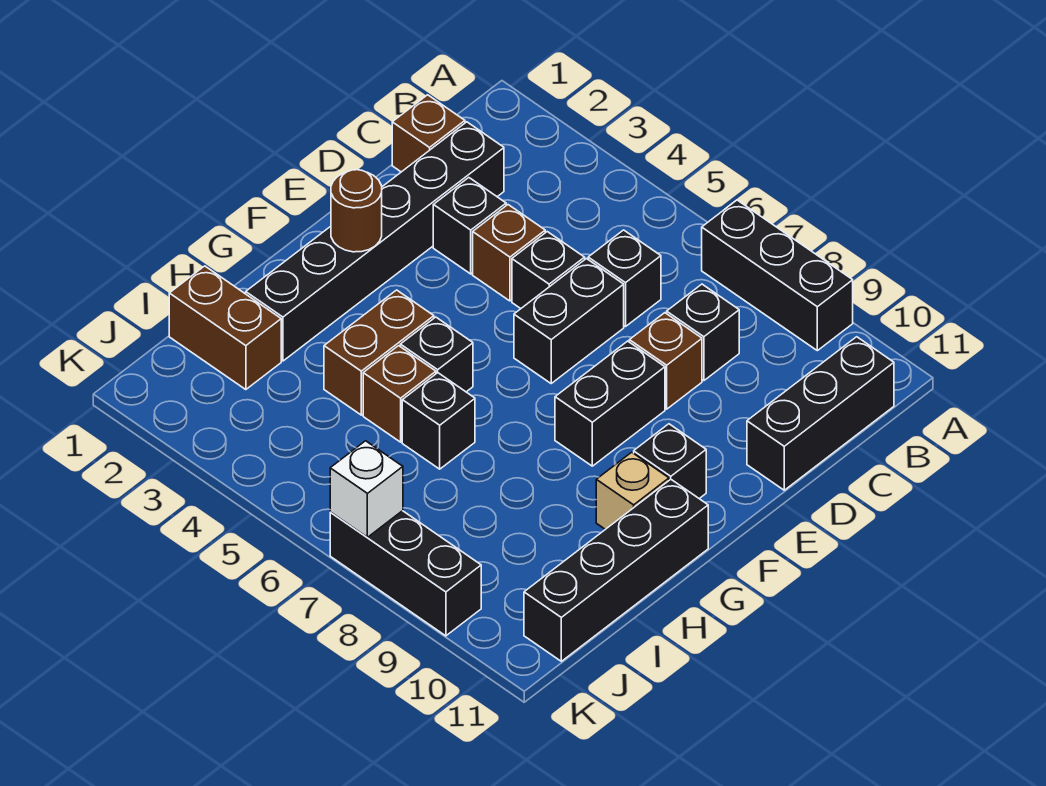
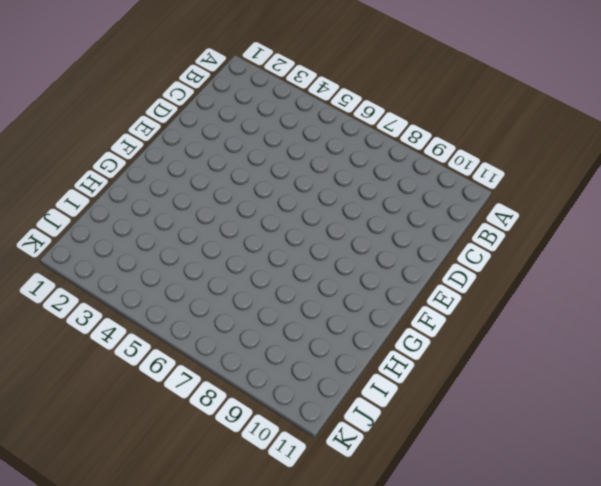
none -> black 1x3 brick [702,200,853,351]
none -> black 1x3 brick [747,337,894,490]
none -> brown 1x1 brick [392,95,465,172]

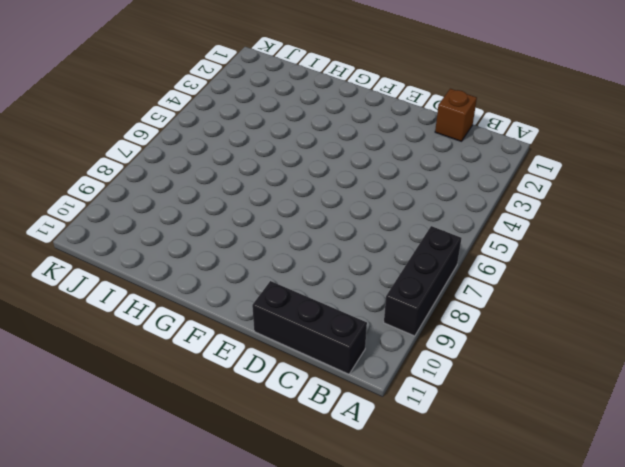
none -> black 1x6 brick [246,122,504,361]
none -> black 1x1 brick [588,230,661,327]
none -> black 1x1 brick [667,284,739,381]

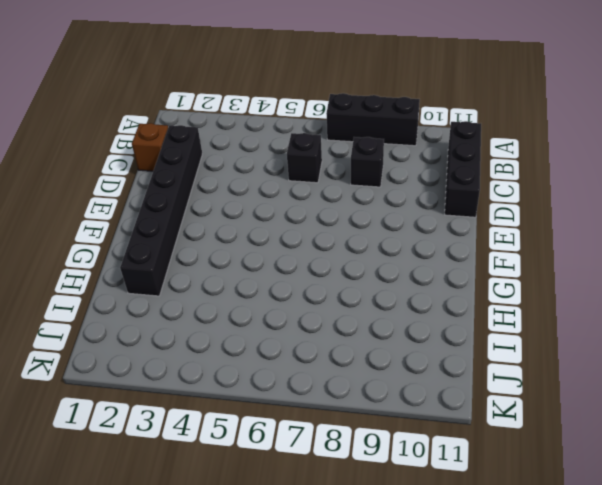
none -> black 1x1 brick [433,178,506,274]
none -> brown 1x1 brick [473,205,545,301]
none -> black 1x1 brick [512,232,585,308]

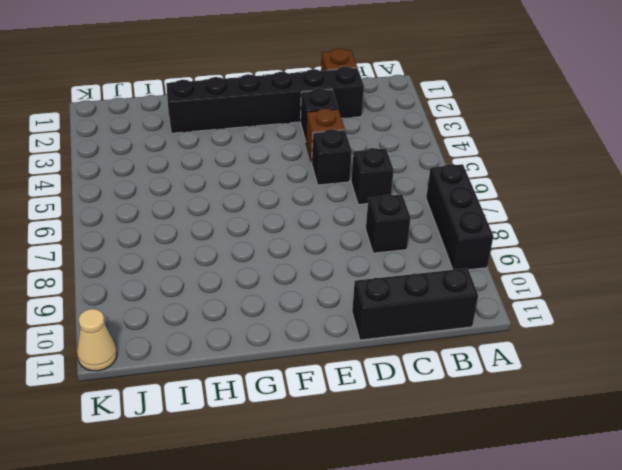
tan 1x1 cone [77,309,117,371] -> none
none -> black 1x2 brick [514,259,624,383]
none -> brown 1x1 brick [629,313,702,409]
none -> black 1x2 brick [555,341,665,466]

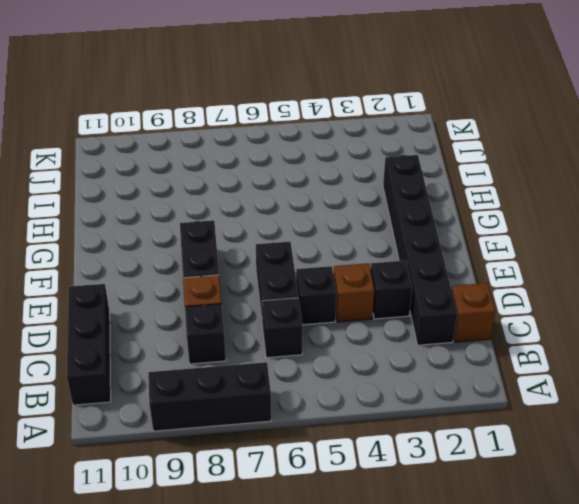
none -> black 1x1 brick [634,424,706,499]
none -> brown 1x2 brick [324,290,434,415]
none -> black 1x1 brick [400,317,473,392]

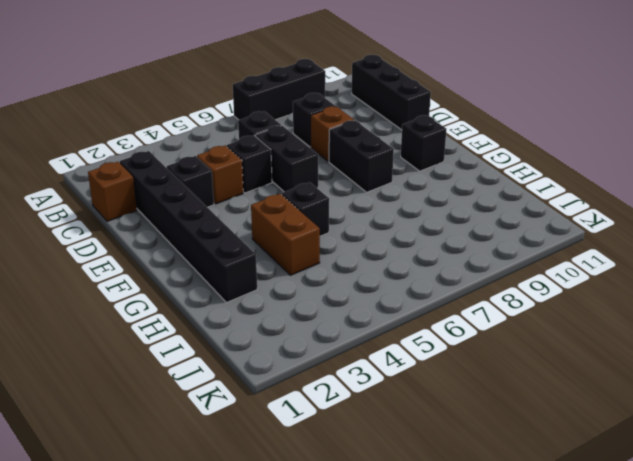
none -> tan 1x1 brick [596,452,669,529]
none -> black 1x4 brick [524,480,708,661]
none -> brown 1x1 brick [363,346,436,442]

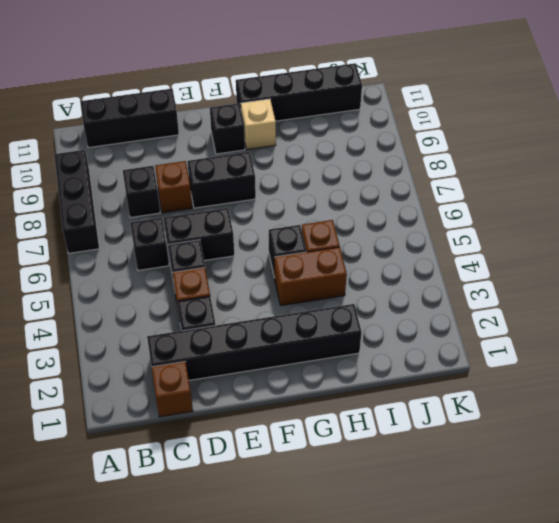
none -> black 1x1 brick [402,373,475,469]
none -> brown 1x2 brick [169,266,281,390]
none -> black 1x3 brick [330,511,481,636]

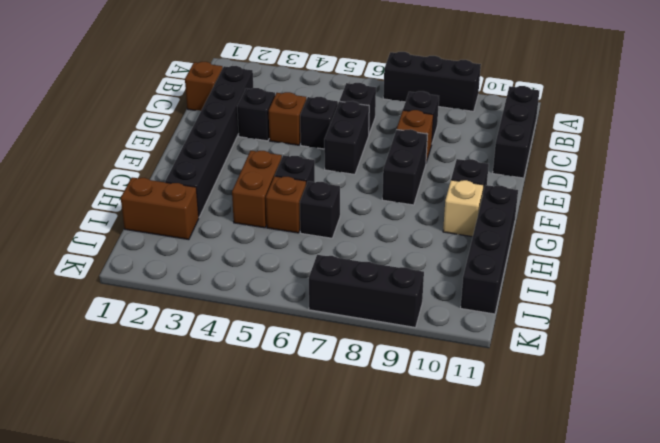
none -> brown 1x1 round brick [331,170,382,252]
none -> white 1x1 brick [330,441,403,537]

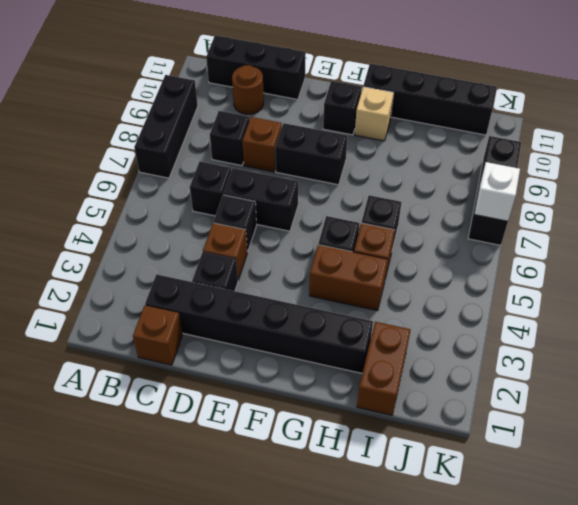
brown 1x1 round brick [232,65,264,114] -> brown 1x1 round brick moved to [331,170,382,252]

